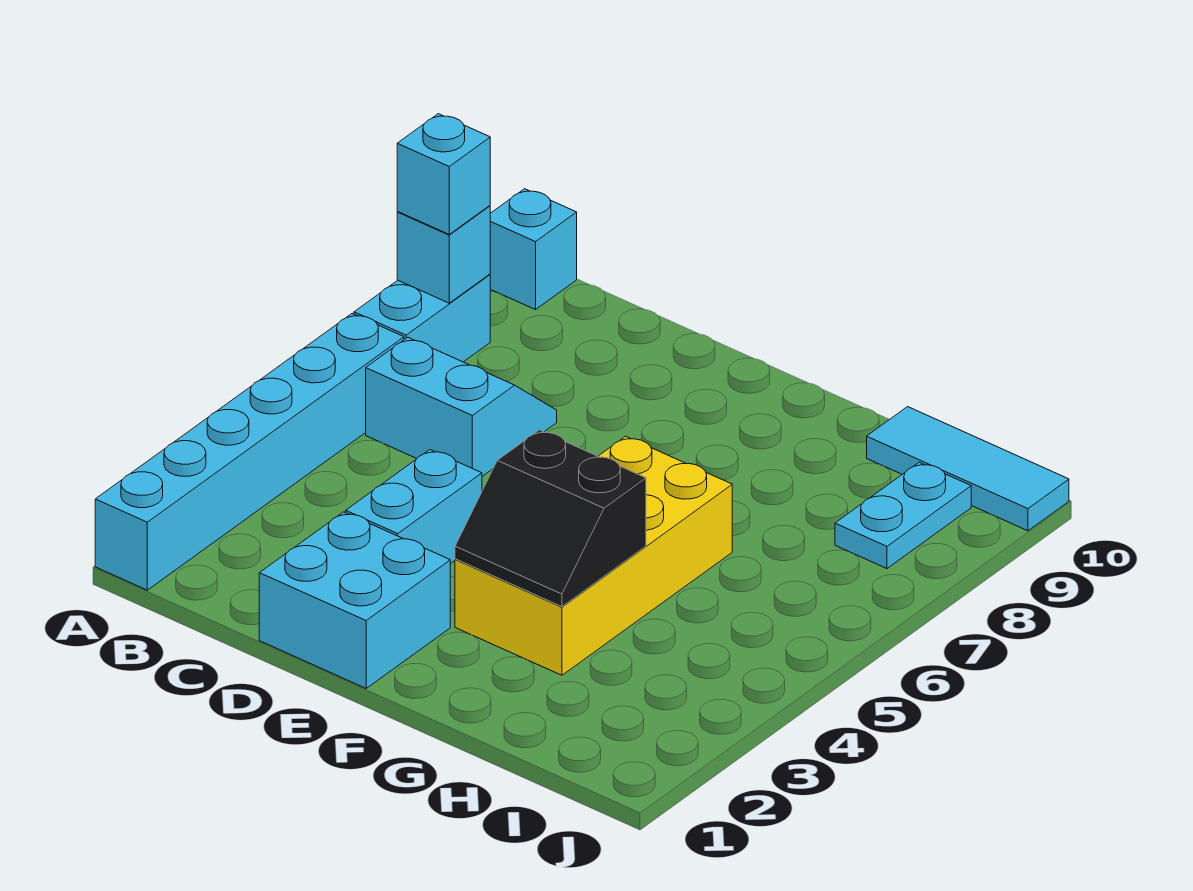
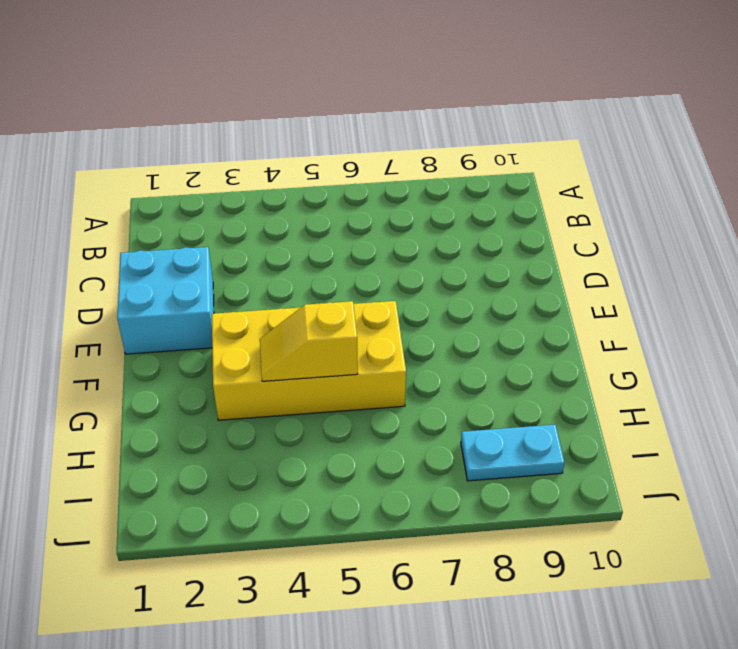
yellow 1x2 slope [260,301,358,381] -> black 2x2 slope [455,430,646,607]
none -> cyan 1x6 brick [95,314,404,590]
none -> cyan 1x2 brick [354,274,490,362]
none -> cyan 1x1 brick [490,189,577,310]

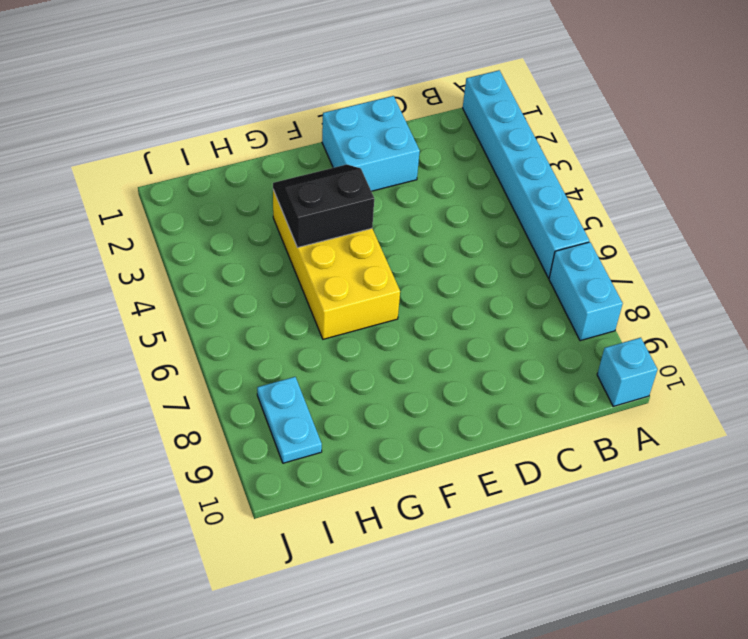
none -> cyan 2x2 slope [366,337,557,476]
none -> cyan 1x2 brick [346,450,482,564]
none -> cyan 1x3 tile [867,407,1069,531]

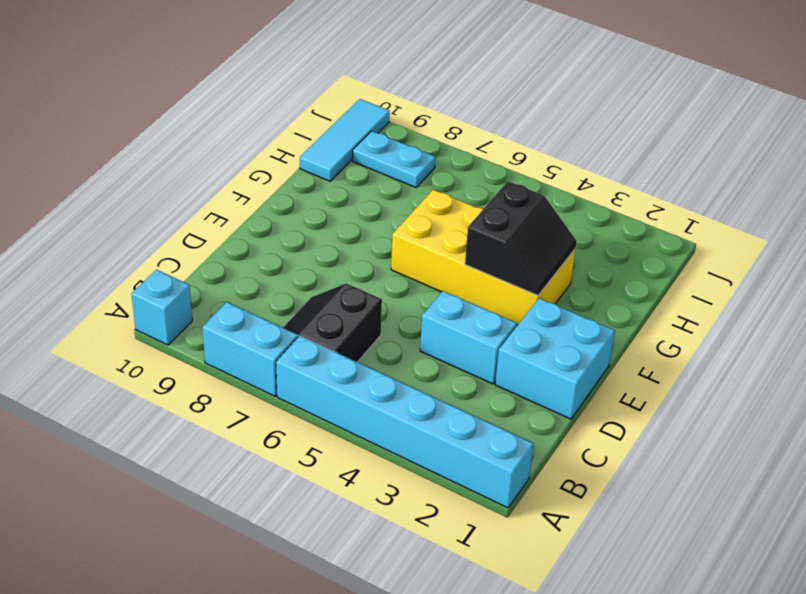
black 2x2 slope [283,283,382,362] -> cyan 2x2 slope [366,337,557,476]
none -> cyan 1x1 brick [397,206,490,303]
none -> cyan 1x1 brick [397,114,490,234]

